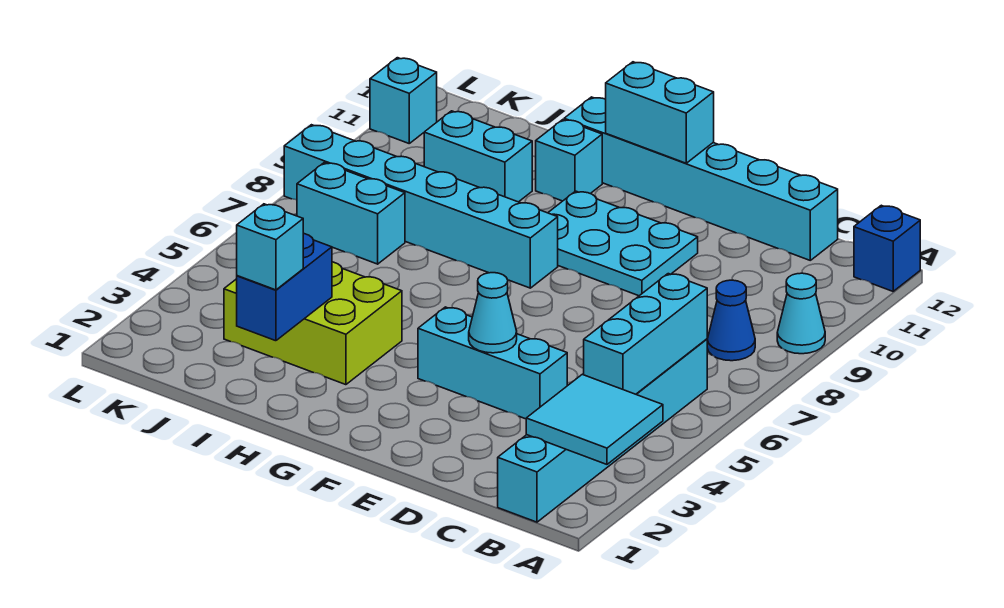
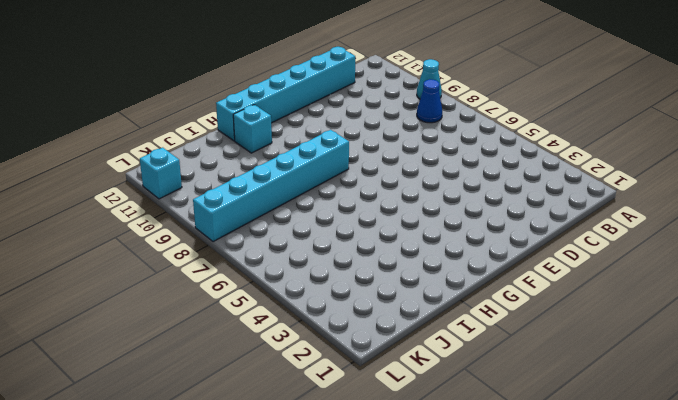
none -> blue 1x1 brick [854,205,920,291]
none -> cyan 1x6 brick [498,339,707,522]
none -> cyan 1x3 brick [418,307,567,419]

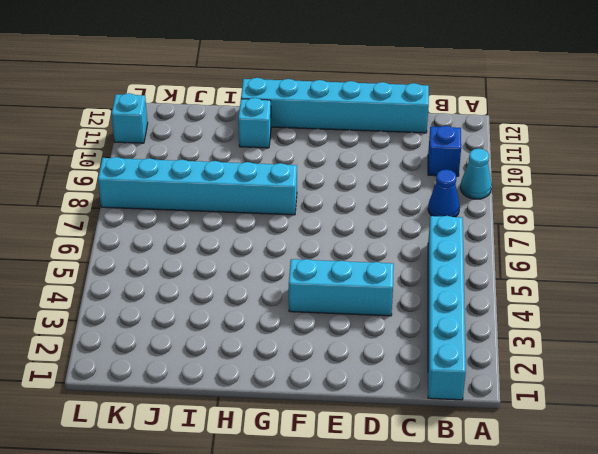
blue 1x1 brick [428,126,461,176] -> blue 1x1 brick moved to [854,205,920,291]
none -> cyan 2x3 plate [548,191,698,296]
none -> lime 2x3 brick [224,262,402,385]
none -> cyan 1x2 brick [424,111,532,202]

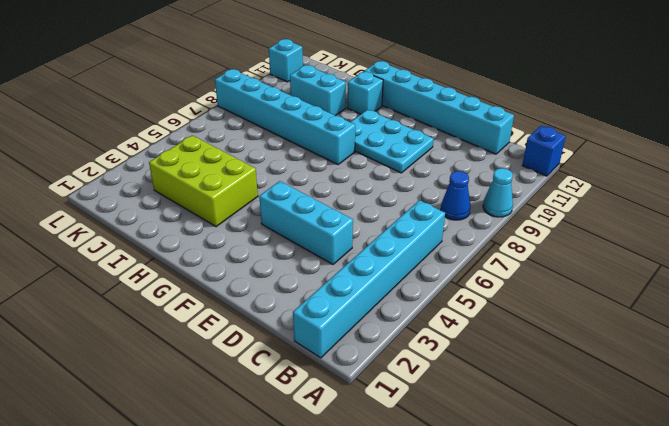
none -> cyan 1x2 brick [297,163,405,264]
none -> cyan 2x2 tile [526,374,663,464]
none -> cyan 1x3 brick [584,274,707,394]

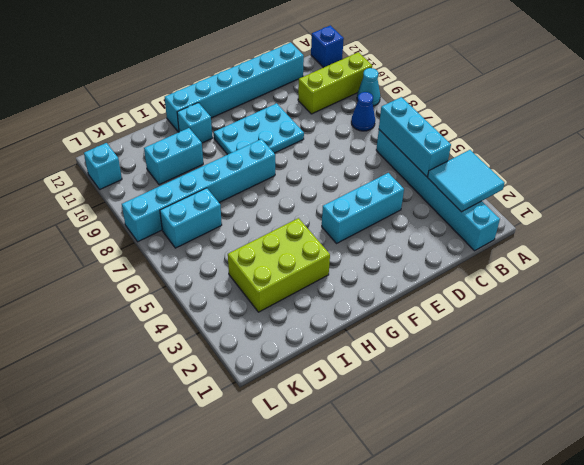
lime 1x3 brick [298,52,372,114] -> none
none -> cyan 1x1 cone [469,273,517,353]
none -> cyan 1x2 brick [606,62,714,163]
none -> blue 1x2 brick [237,234,332,341]

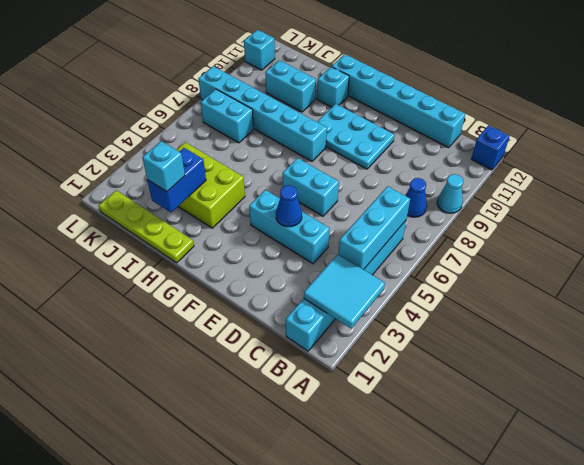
blue 1x1 cone [276,185,302,227] -> cyan 1x1 cone [469,273,517,353]
cyan 1x2 brick [282,158,339,216] -> cyan 1x2 brick moved to [606,62,714,163]
lime 1x4 plate [99,190,194,263] -> none

